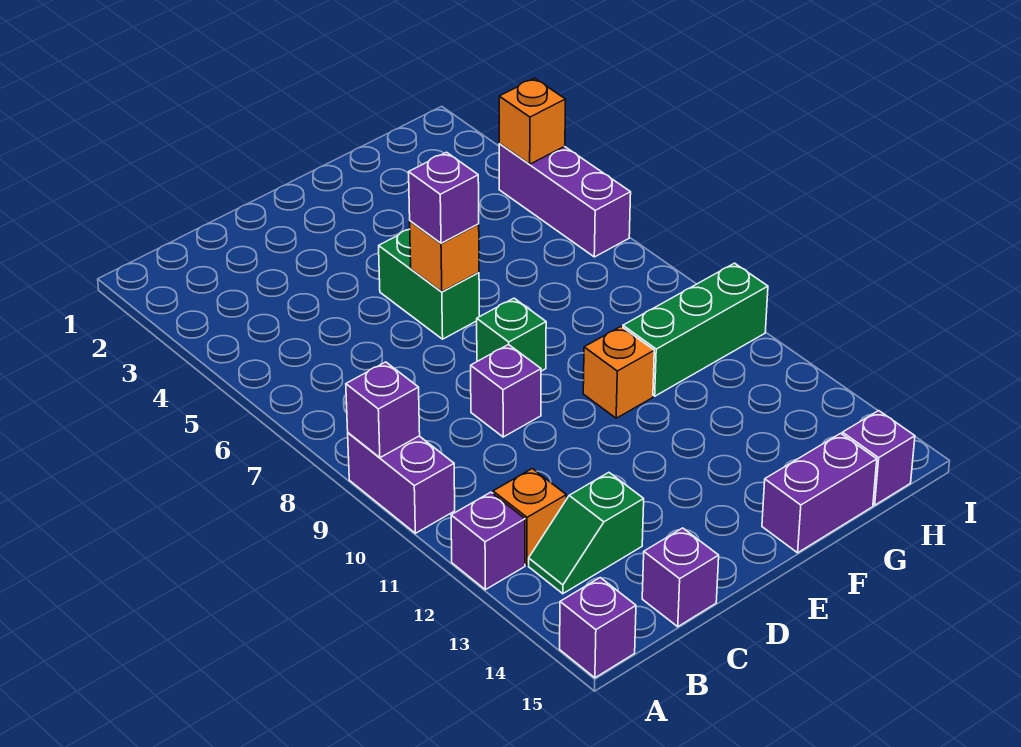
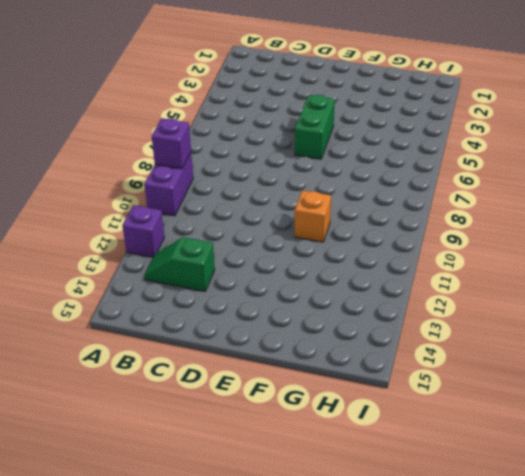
none -> purple 1x1 brick [560,578,636,678]
none -> orange 1x1 brick [493,469,566,565]
none -> purple 1x1 brick [642,528,719,627]

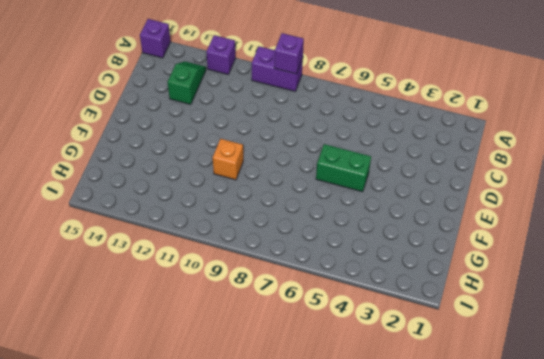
none -> orange 1x1 brick [493,469,566,565]
none -> purple 1x1 brick [642,528,719,627]
none -> purple 1x1 brick [471,344,541,437]

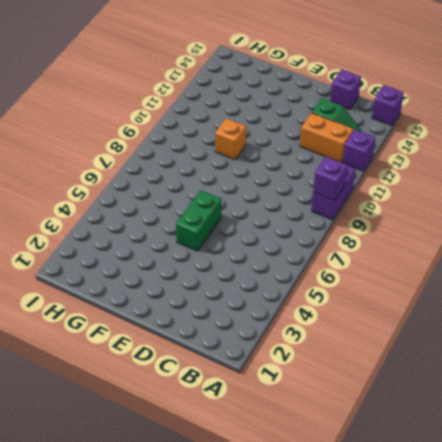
orange 1x2 brick [300,113,353,163] -> orange 1x1 brick [493,469,566,565]
none -> purple 1x1 brick [471,344,541,437]
none -> green 1x1 brick [477,298,546,371]
none -> purple 1x2 brick [762,433,877,553]

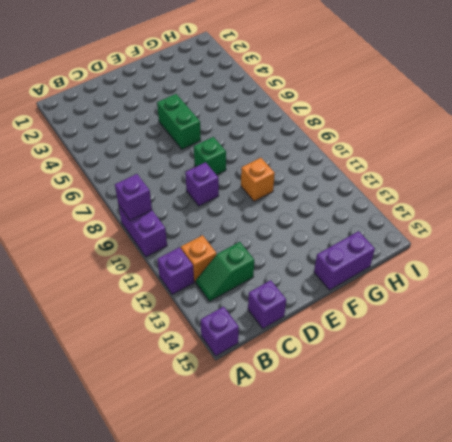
none -> green 1x3 brick [623,263,768,396]
none -> purple 1x1 brick [842,411,915,505]
none -> purple 1x3 brick [499,144,631,257]

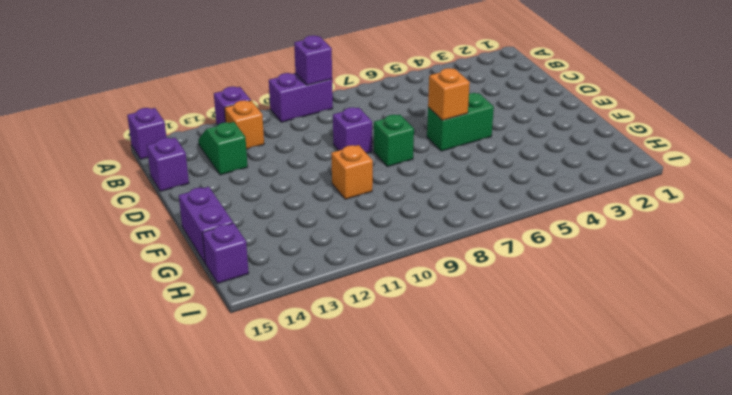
none -> green 1x3 brick [623,263,768,396]
none -> purple 1x3 brick [499,144,631,257]
none -> orange 1x1 brick [499,78,566,164]

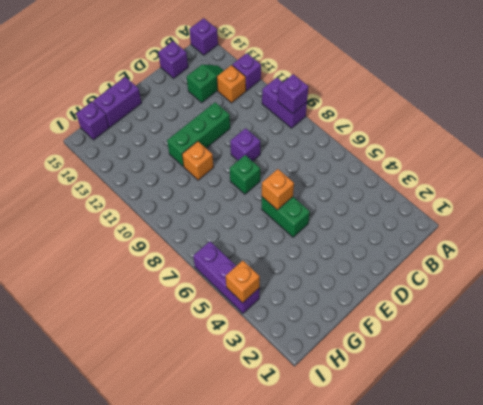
green 1x3 brick [167,102,230,166] -> green 1x3 brick moved to [623,263,768,396]
none -> purple 1x1 brick [409,152,479,243]

